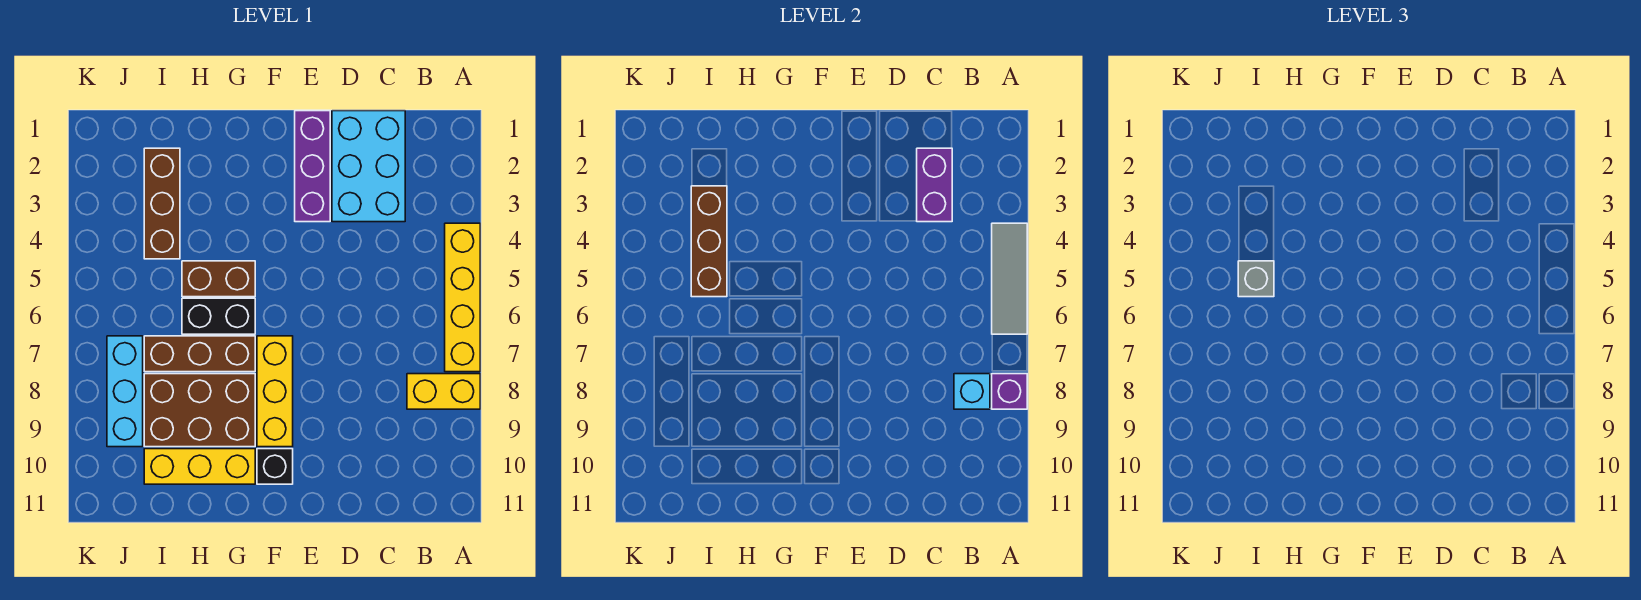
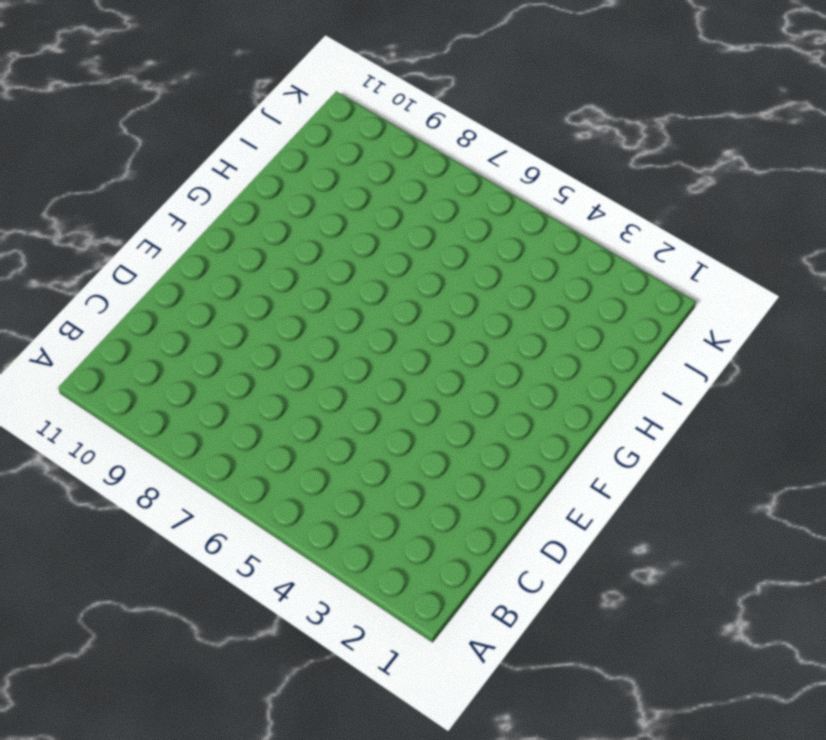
none -> yellow 1x4 brick [445,223,480,372]
none -> yellow 1x2 brick [407,374,480,409]
none -> cyan 2x3 brick [332,111,405,222]

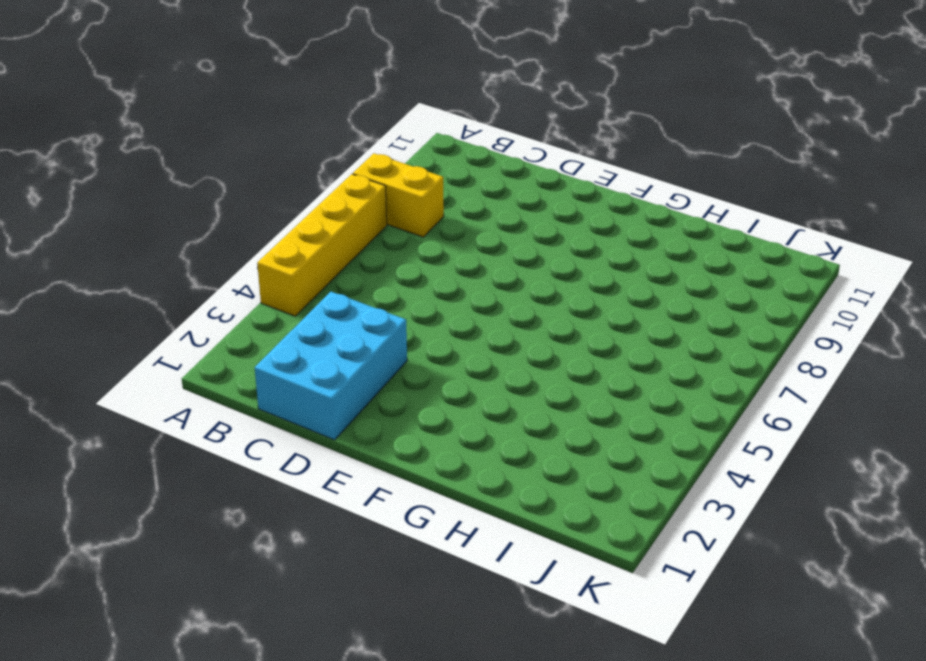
none -> purple 1x3 brick [295,111,330,222]
none -> yellow 1x3 brick [257,336,293,447]
none -> black 1x1 brick [257,449,293,484]

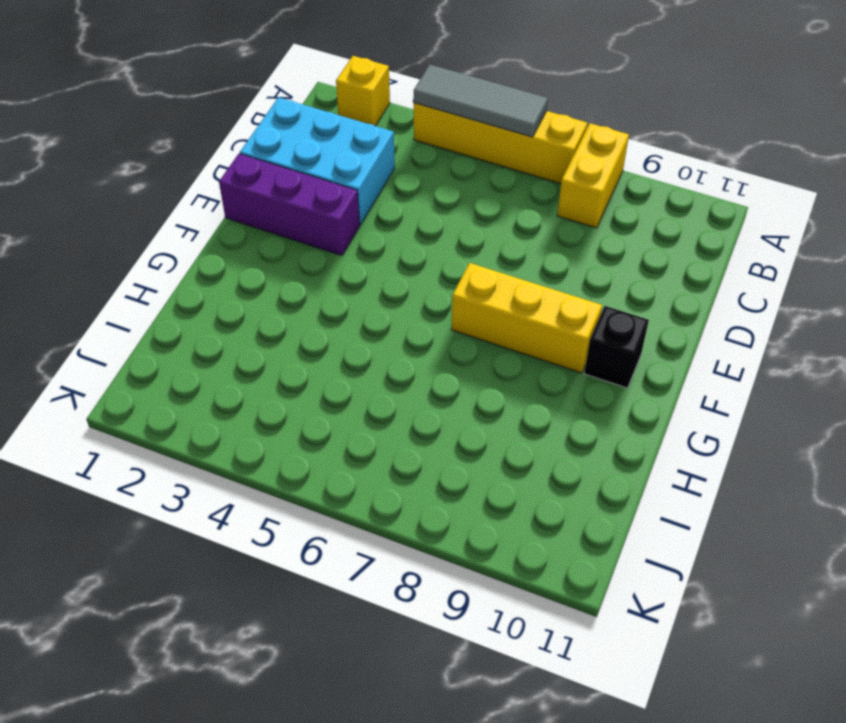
yellow 1x1 brick [336,56,390,126] -> none
none -> brown 1x2 brick [182,261,255,297]
none -> black 1x2 brick [182,298,255,334]
none -> brown 1x3 brick [144,336,255,372]

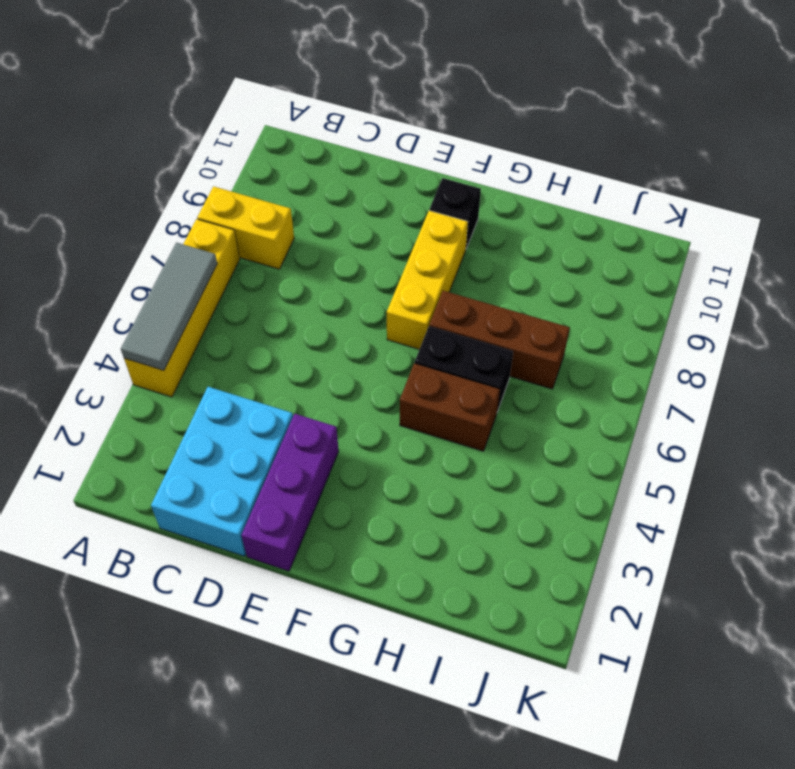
none -> brown 2x3 brick [144,374,255,447]
none -> yellow 1x3 brick [144,449,255,484]
none -> brown 1x3 brick [144,148,180,259]

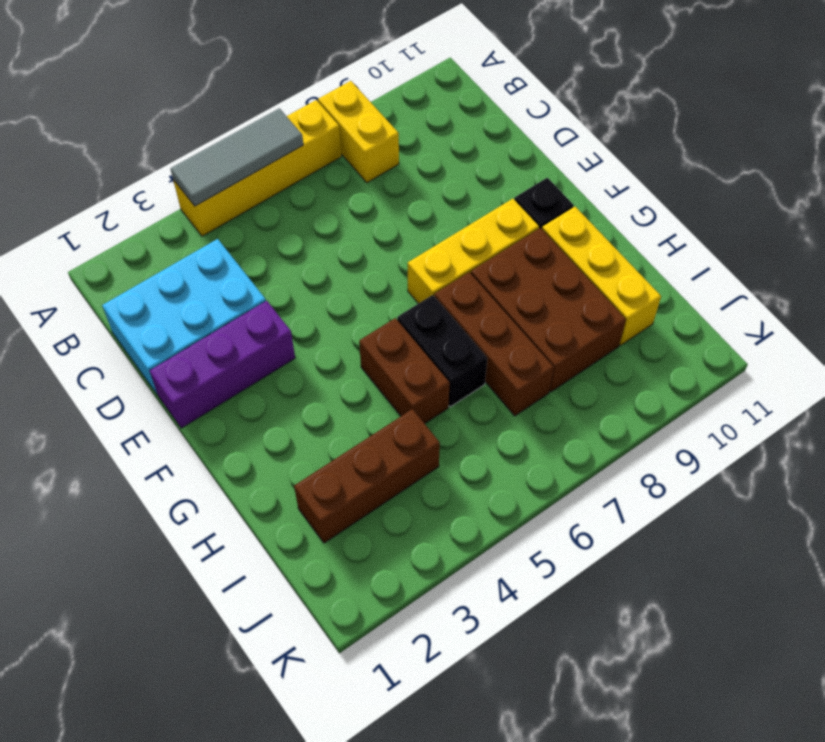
none -> cyan 1x3 brick [107,336,143,447]
none -> purple 1x1 brick [992,374,1027,409]
none -> cyan 1x1 brick [954,374,990,409]

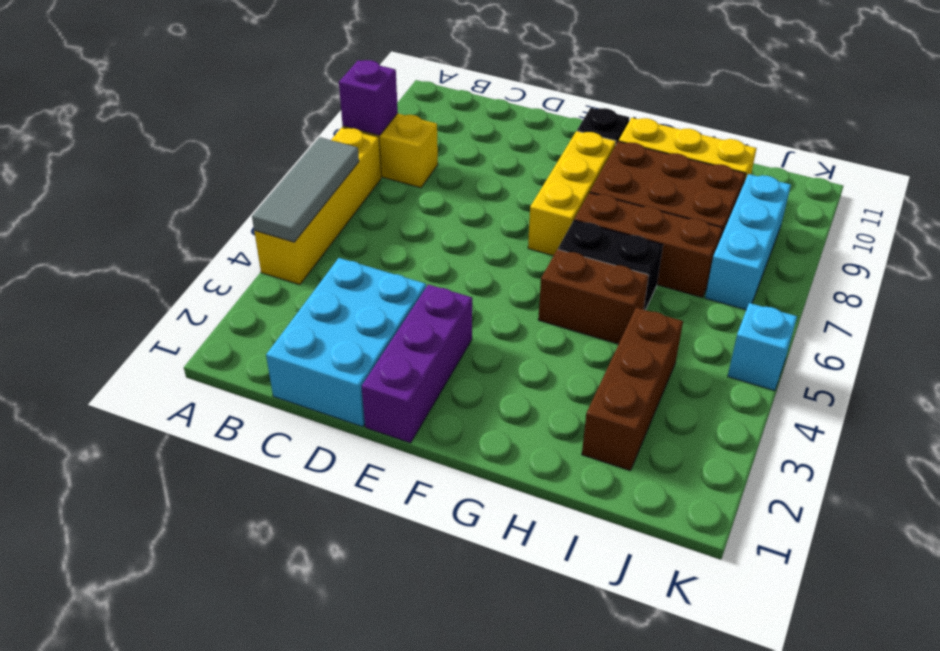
cyan 1x1 brick [728,303,797,391] -> cyan 1x1 brick moved to [954,374,990,409]
none -> purple 1x2 brick [917,148,952,222]
none -> brown 1x3 brick [691,186,727,297]
none -> grey 1x1 brick [1238,261,1274,297]

